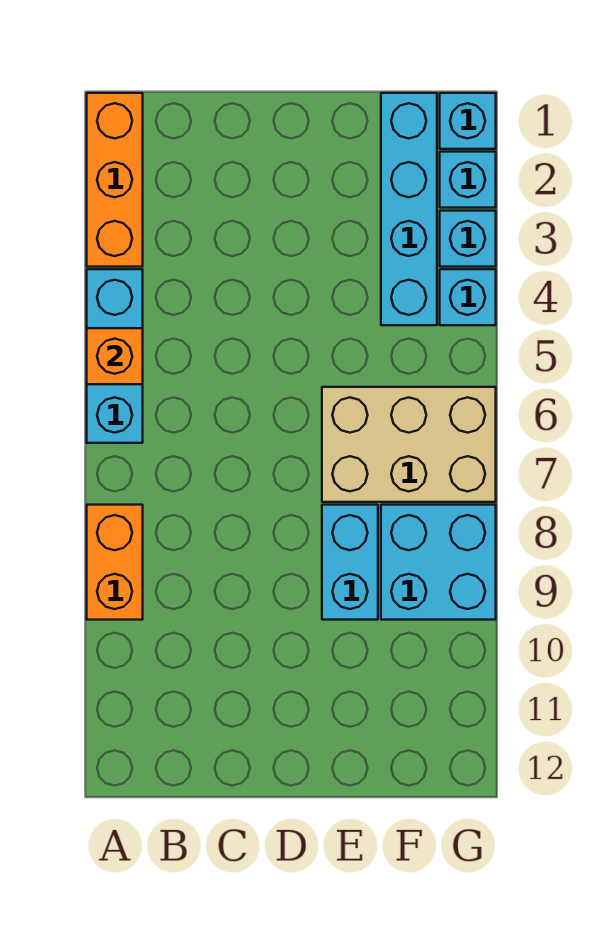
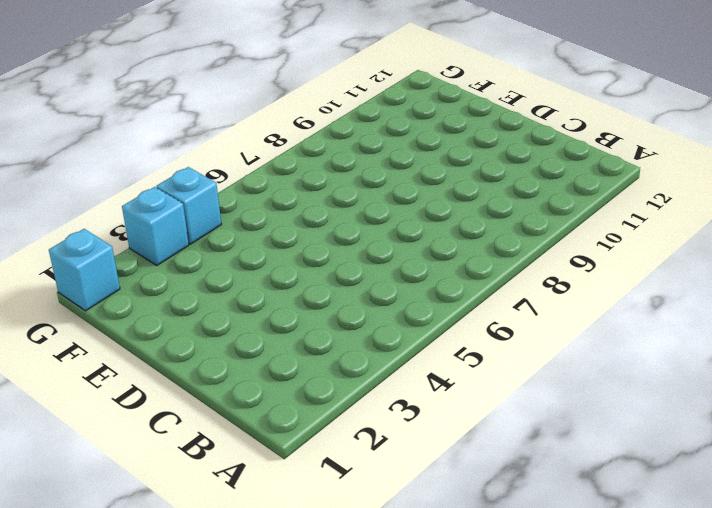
none -> orange 1x3 brick [87,93,143,267]
none -> cyan 1x3 brick [87,269,143,443]
none -> orange 1x2 brick [87,505,143,620]

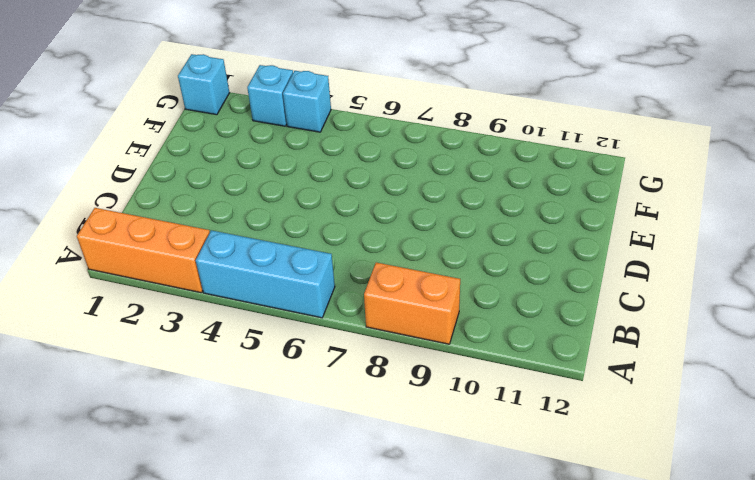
none -> tan 2x3 brick [322,387,496,502]
none -> cyan 1x2 brick [322,505,378,620]
none -> cyan 1x4 brick [381,93,437,325]

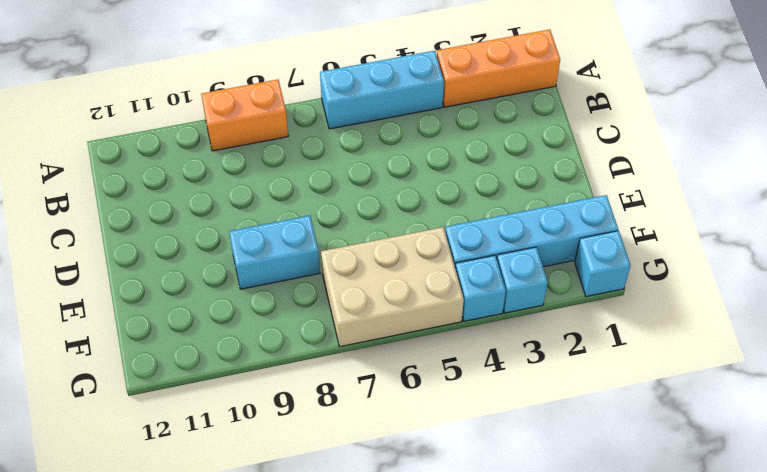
tan 2x3 brick [321,227,464,347] -> tan 2x3 brick turned to [322,387,496,502]
none -> cyan 2x2 brick [381,505,496,620]
none -> cyan 1x1 brick [440,152,496,208]
none -> orange 1x1 brick [87,328,143,384]

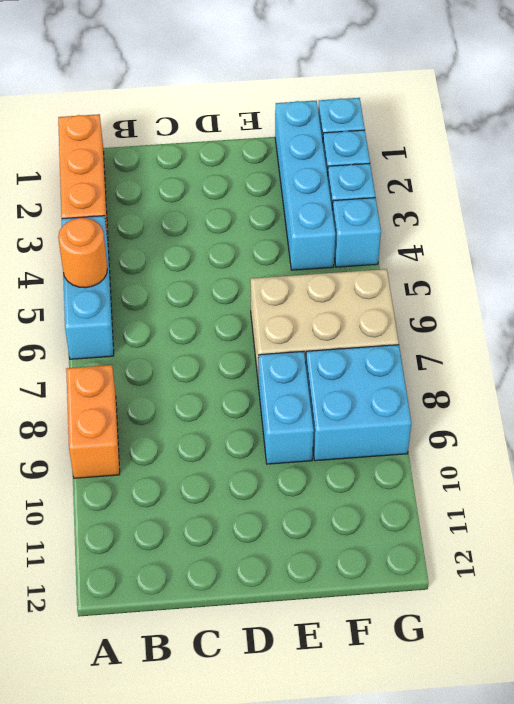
orange 1x1 round brick [58,218,107,288] -> orange 1x1 brick [87,328,143,384]

